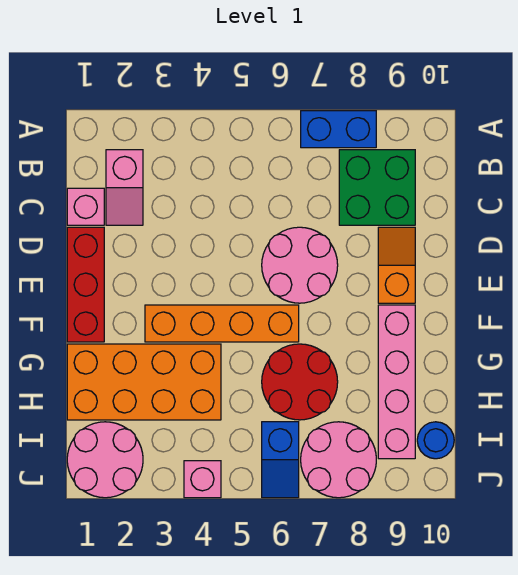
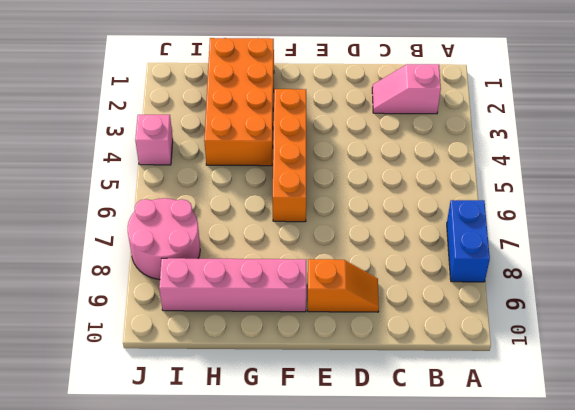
none -> green 2x2 brick [339,150,415,225]
none -> pink 1x1 brick [67,188,104,225]
none -> red 1x3 brick [67,227,104,342]

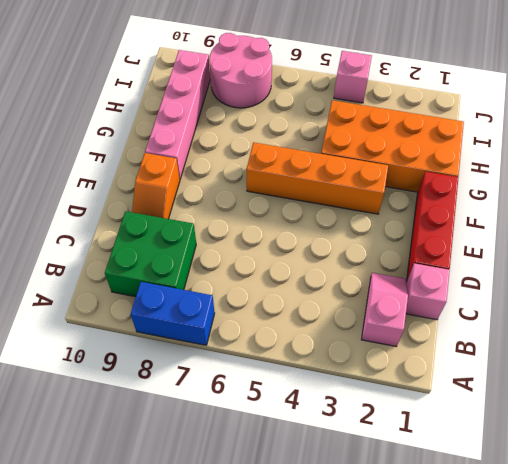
none -> pink 2x2 round brick [262,227,338,303]
none -> red 2x2 round brick [262,344,338,420]
none -> pink 2x2 round brick [67,422,143,498]

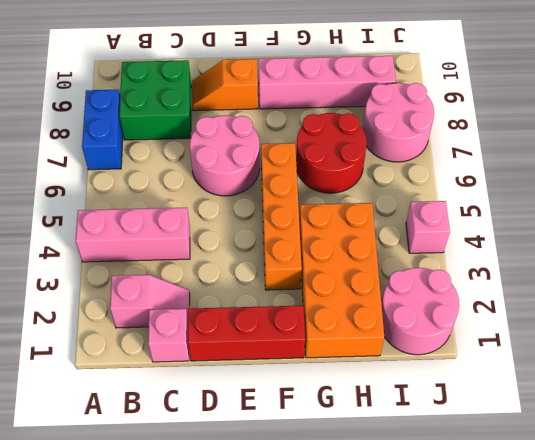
pink 1x3 brick [76,208,190,262] -> none
none -> blue 1x2 slope [262,422,299,498]
none -> blue 1x1 round brick [417,422,454,459]

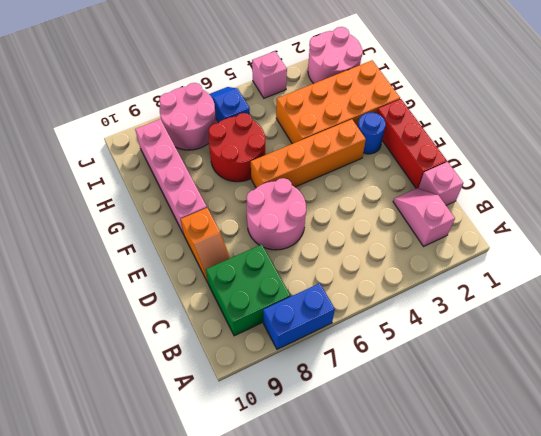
blue 1x1 round brick [358,113,386,154] -> blue 1x1 round brick moved to [417,422,454,459]

